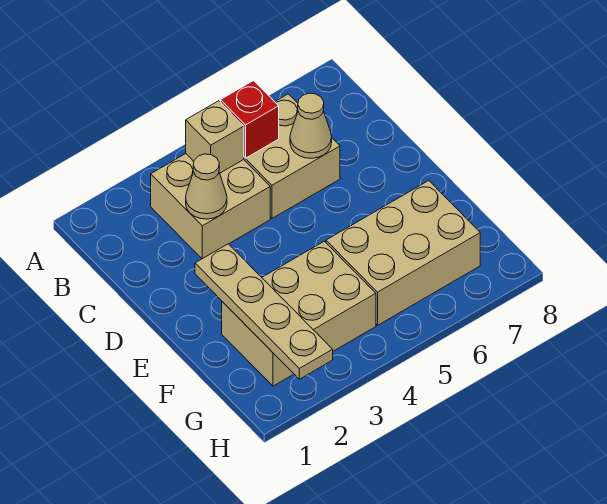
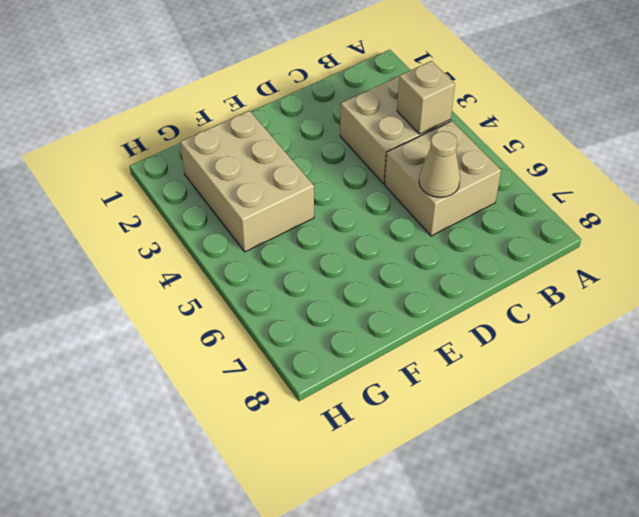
none -> tan 2x3 brick [326,181,480,325]
none -> red 1x1 brick [220,81,279,158]

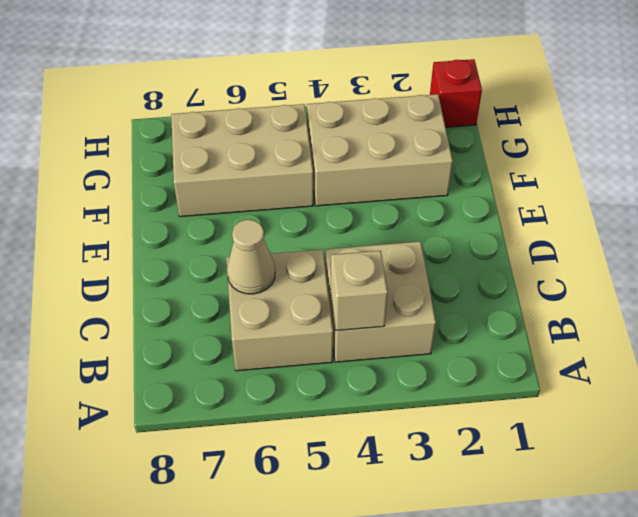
red 1x1 brick [430,59,482,127] -> red 1x1 brick moved to [220,81,279,158]
none -> tan 1x1 cone [186,154,227,219]
none -> tan 1x4 plate [195,244,333,379]

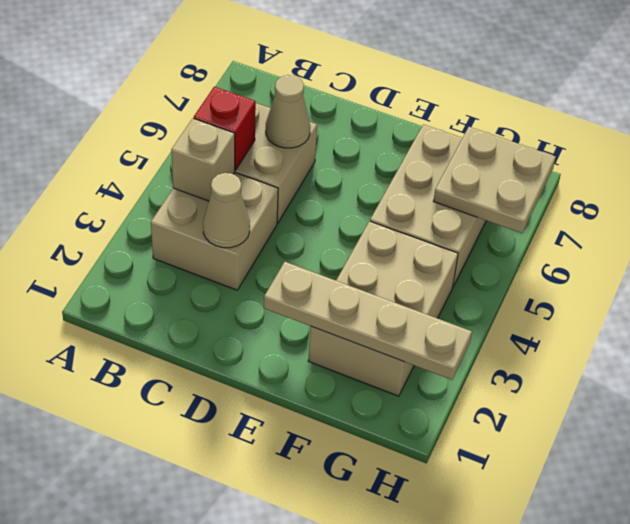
tan 2x2 plate [433,127,556,233] -> none

